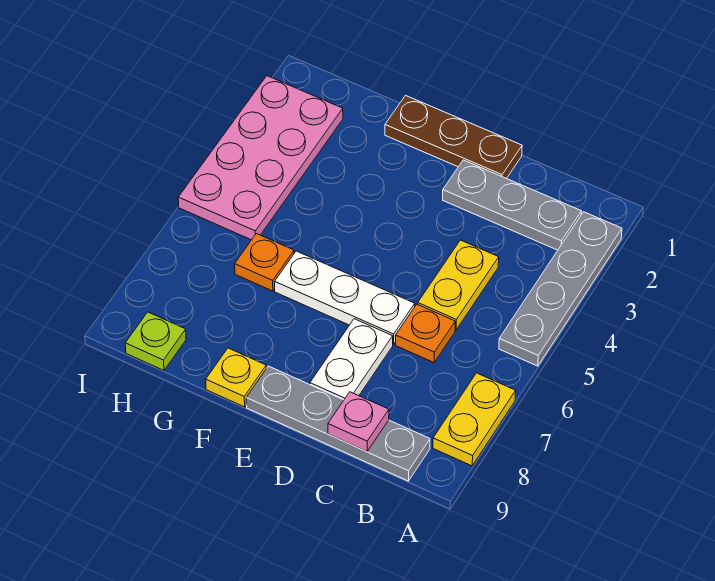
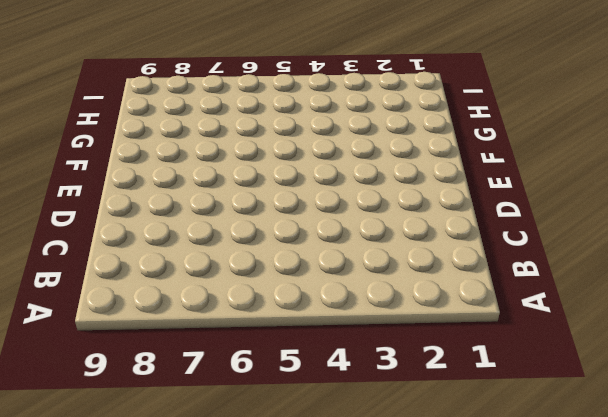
none -> grey 1x4 plate [499,212,622,366]
none -> yellow 1x2 plate [433,373,516,466]
none -> grey 1x3 plate [443,160,582,250]

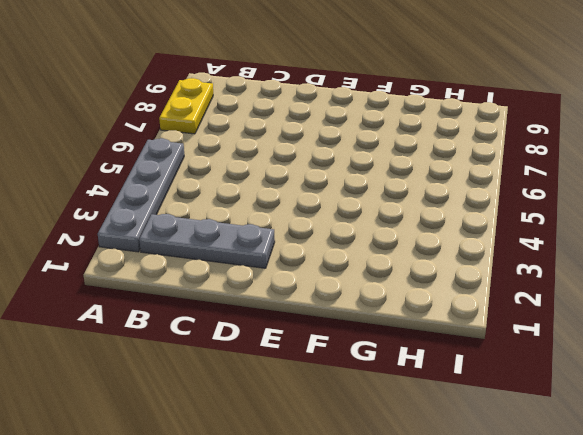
none -> grey 1x4 plate [246,366,430,481]
none -> yellow 1x2 plate [418,240,499,330]
none -> orange 1x1 plate [396,304,455,363]

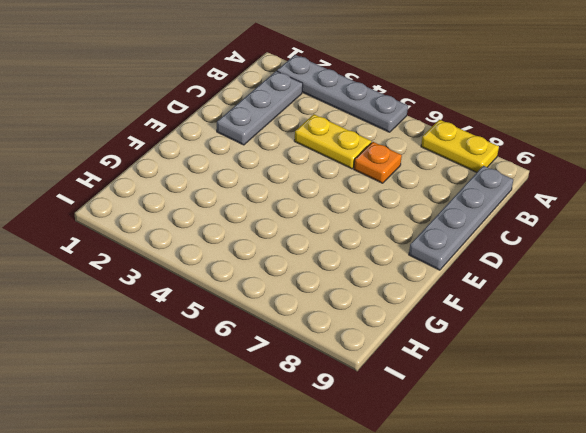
none -> brown 1x3 plate [385,96,522,178]
none -> white 1x3 plate [275,251,415,345]
none -> white 1x2 plate [310,319,393,400]

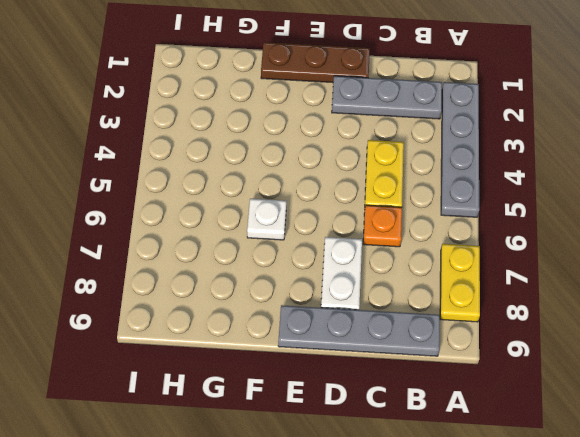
white 1x1 plate [247,199,286,240] -> white 1x3 plate [275,251,415,345]
none -> yellow 1x1 plate [206,348,266,407]
none -> orange 1x1 plate [235,234,294,291]
none -> pink 2x4 plate [178,76,343,240]

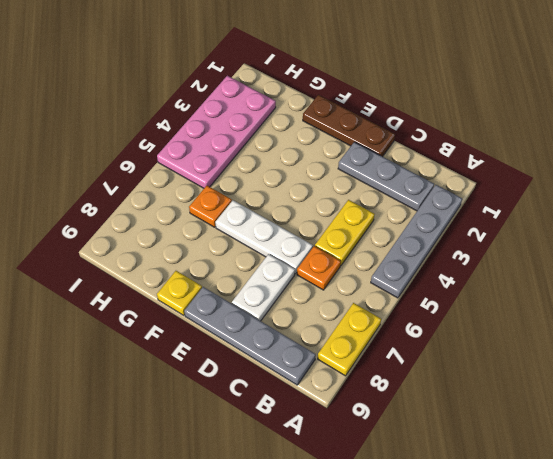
none -> lime 1x1 plate [125,312,186,370]
none -> pink 1x1 plate [328,392,389,452]

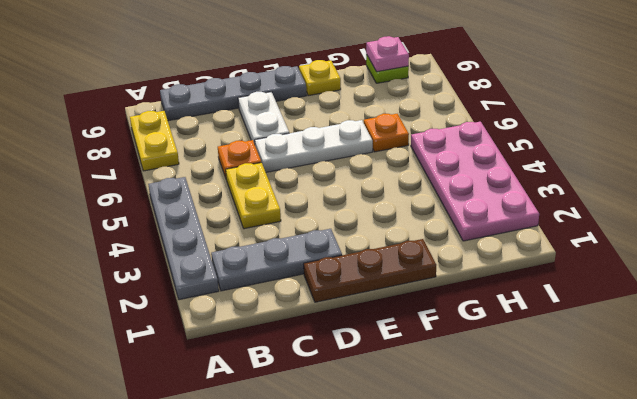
pink 1x1 plate [366,36,409,72] -> pink 1x1 plate moved to [328,392,389,452]

